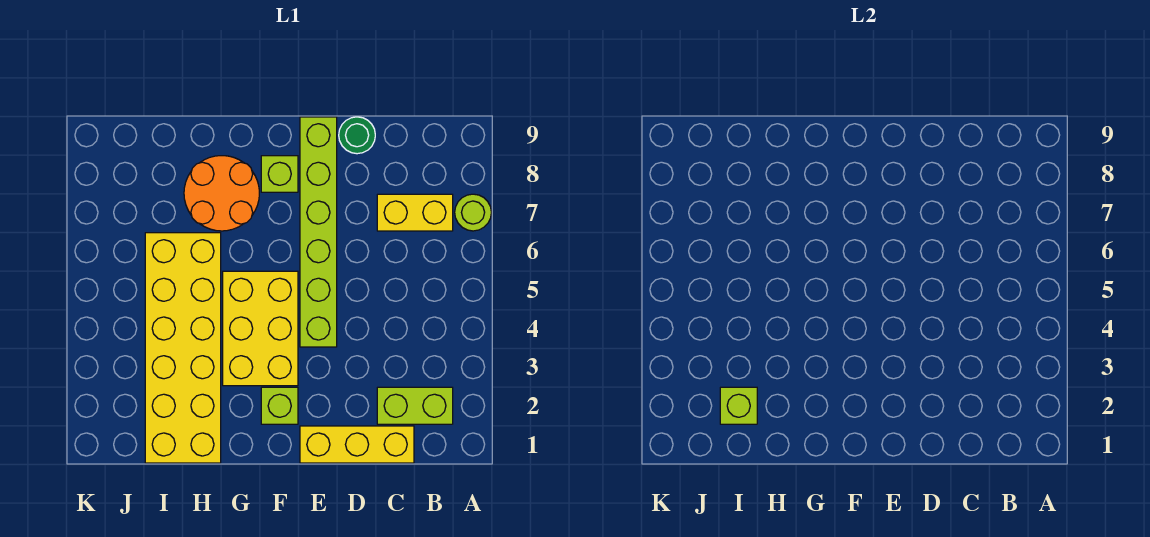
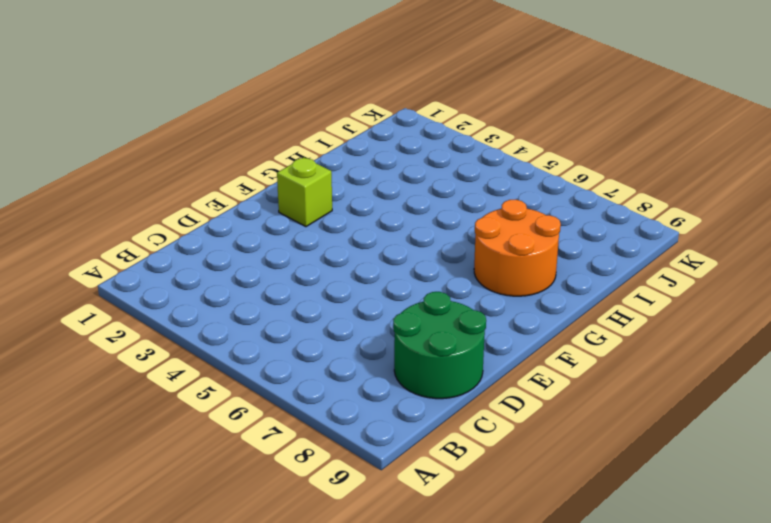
green 2x2 round brick [393,292,486,399] -> green 1x1 round brick [339,117,375,154]
none -> lime 1x1 round brick [455,194,491,231]
none -> lime 1x2 brick [377,387,453,424]
none -> yellow 1x2 brick [377,194,453,231]

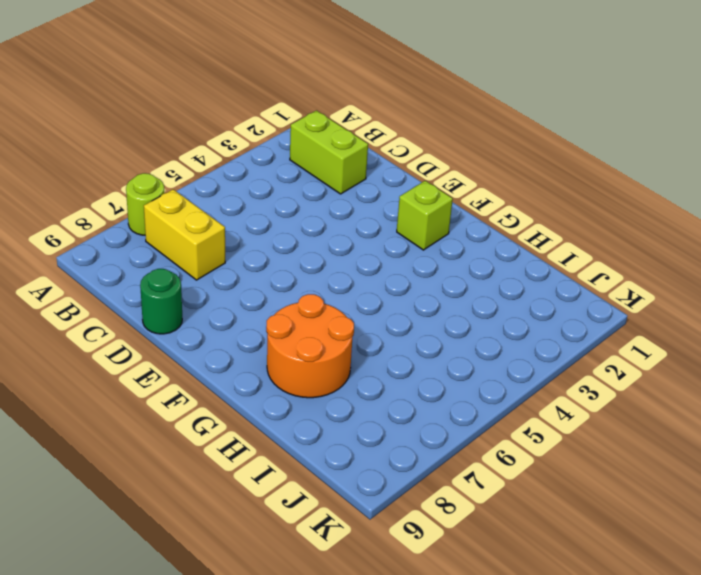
none -> yellow 1x3 brick [300,426,414,463]
none -> lime 1x6 brick [300,117,337,347]
none -> yellow 2x3 brick [223,271,298,386]

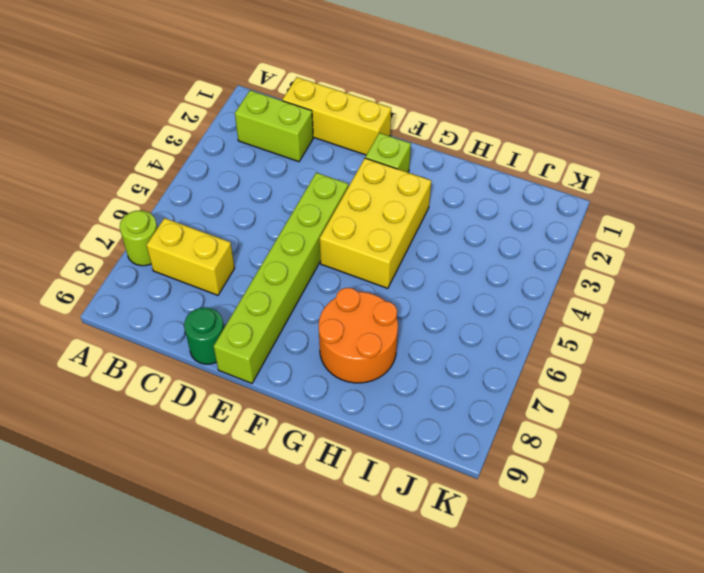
none -> lime 1x1 brick [261,156,298,192]
none -> yellow 2x6 brick [145,233,221,463]
none -> lime 1x1 brick [720,387,757,424]

